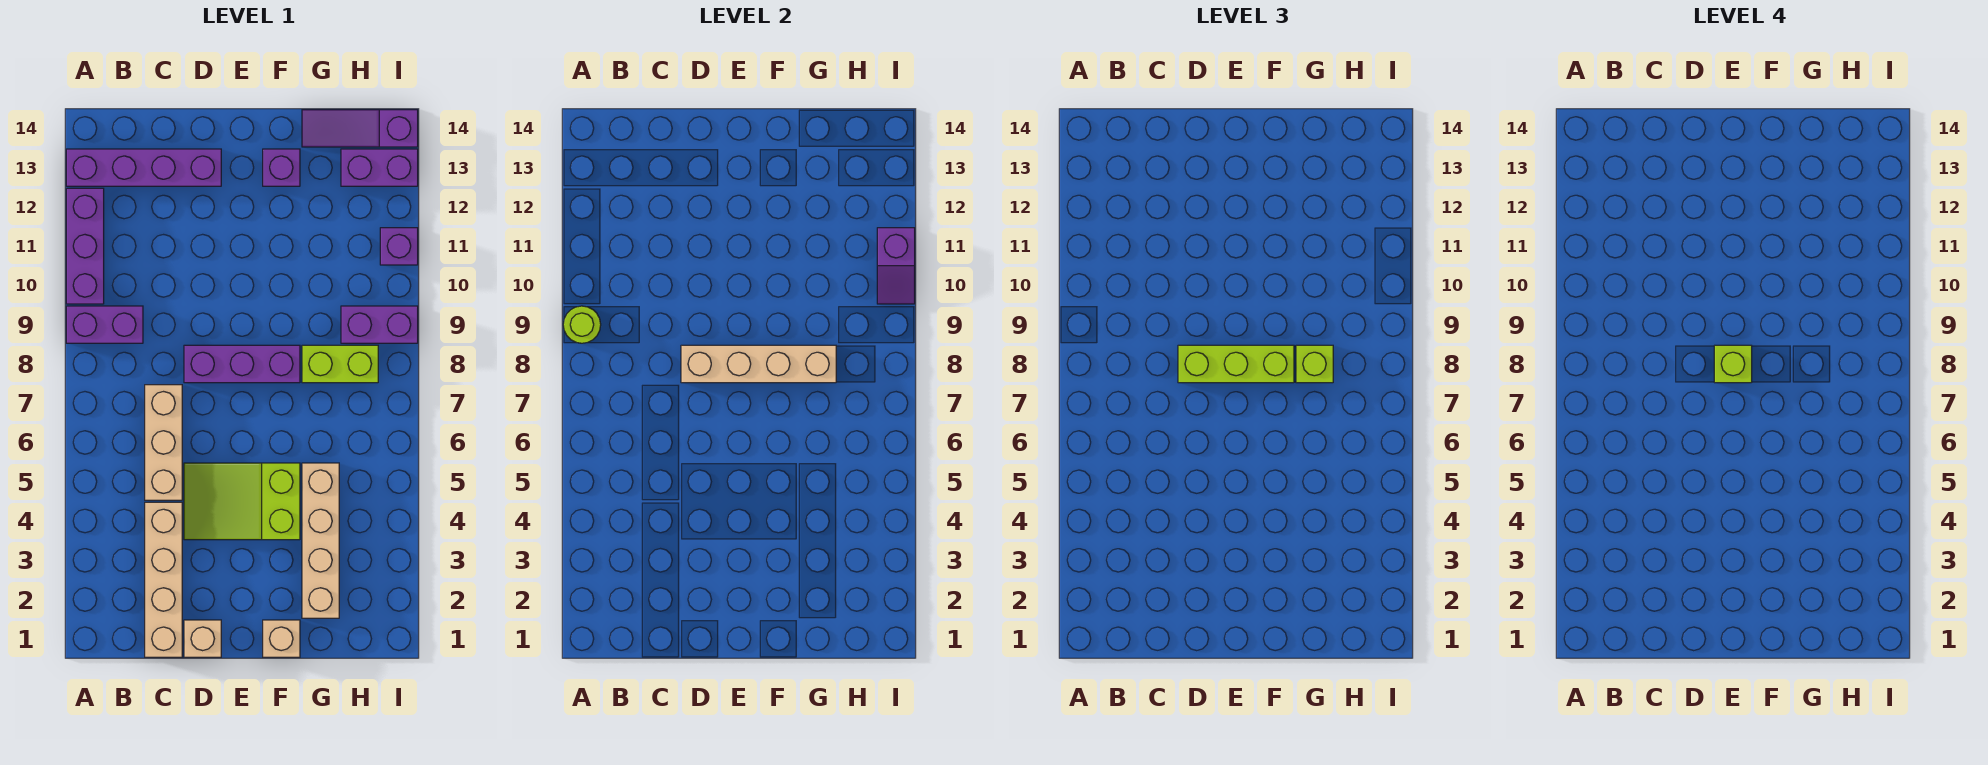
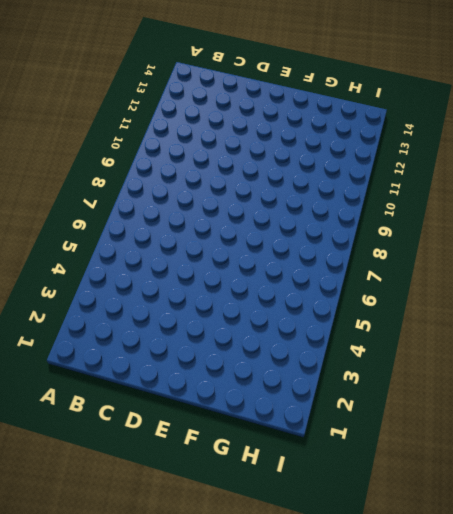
none -> purple 1x2 brick [66,306,143,343]
none -> purple 1x3 brick [66,188,104,304]
none -> purple 1x4 brick [66,149,221,186]

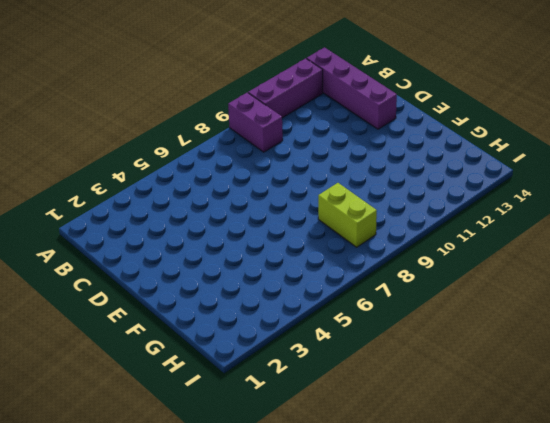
none -> tan 1x4 brick [145,502,182,657]
none -> tan 1x3 brick [145,385,182,500]
none -> tan 1x1 brick [184,620,221,657]

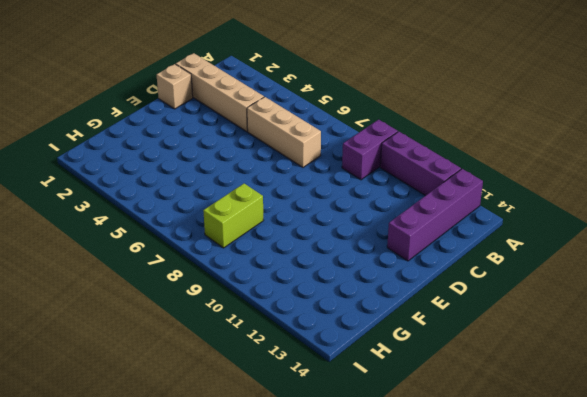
none -> lime 2x3 slope [184,463,300,540]
none -> purple 1x3 brick [184,345,300,383]
none -> tan 1x1 brick [263,620,300,657]

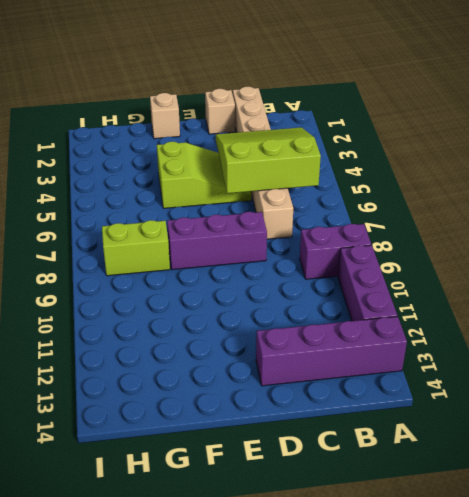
lime 3x3 slope [215,127,321,193] -> none
none -> purple 1x1 brick [263,149,300,186]
none -> tan 1x4 brick [302,463,339,618]
none -> purple 1x3 slope [302,110,418,147]

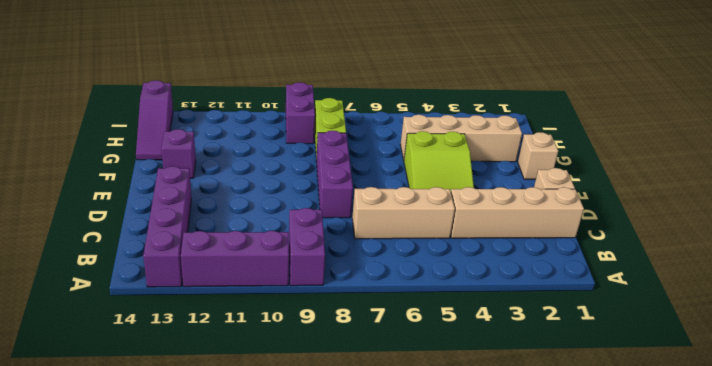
none -> purple 1x2 brick [341,149,418,186]
none -> purple 1x1 brick [380,228,418,265]
none -> lime 1x1 round brick [563,306,601,343]

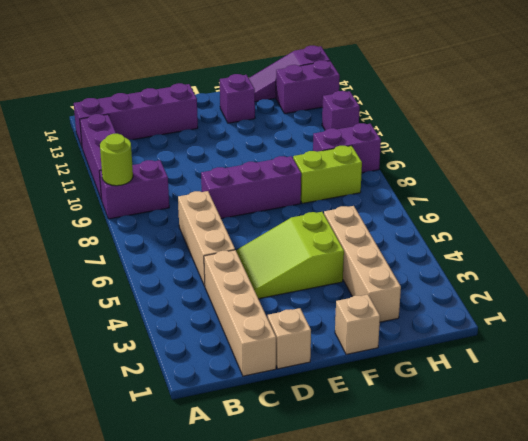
none -> tan 1x4 brick [681,345,836,383]
none -> purple 1x2 slope [877,228,915,304]
none -> lime 1x3 brick [1178,345,1294,383]

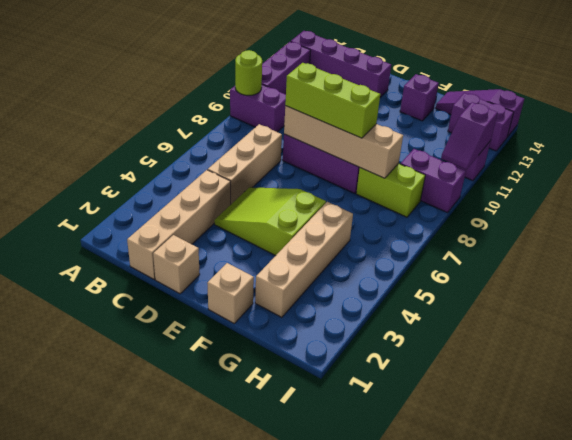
none -> lime 1x1 brick [1296,345,1333,383]
none -> lime 1x1 brick [1714,345,1752,383]

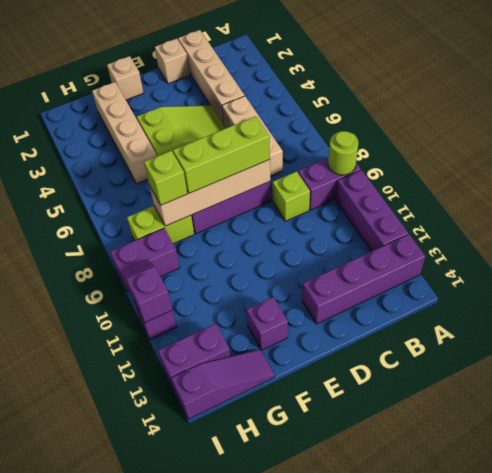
lime 1x1 brick [272,172,310,221] -> lime 1x1 brick moved to [1714,345,1752,383]

